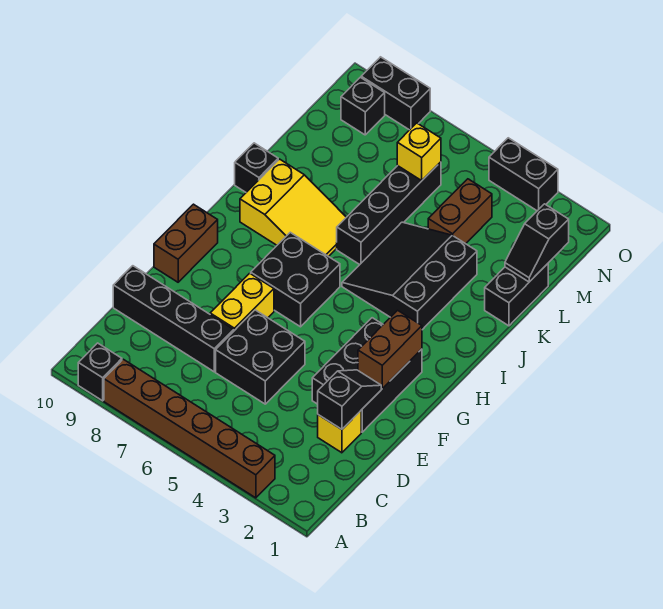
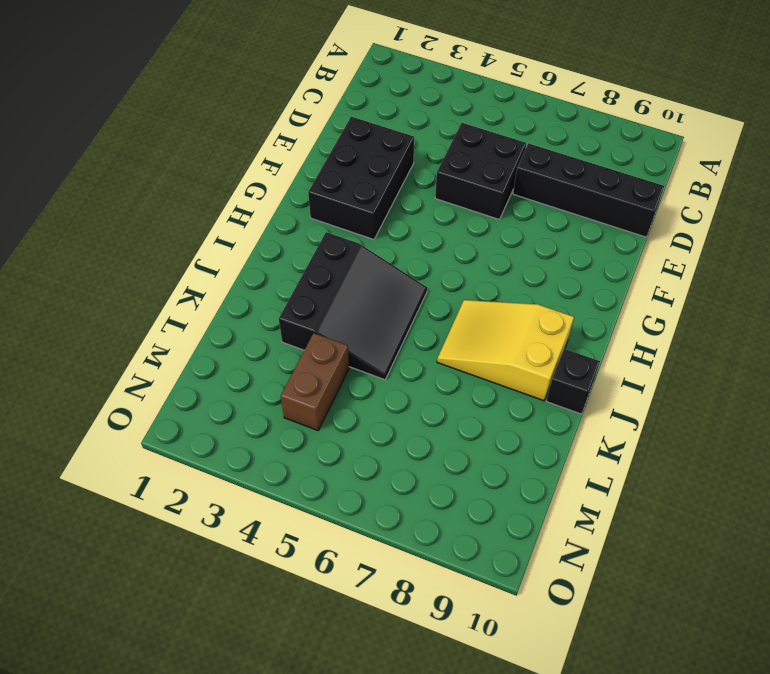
none -> brown 1x6 brick [104,359,275,498]
none -> black 1x1 brick [78,343,122,401]
none -> yellow 1x1 brick [318,411,361,453]

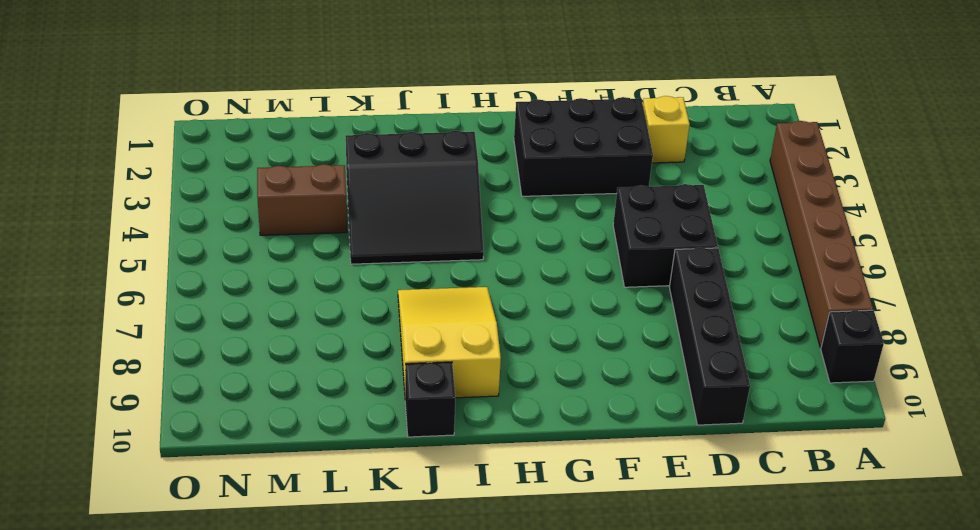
none -> yellow 1x2 brick [210,273,274,331]
none -> brown 1x2 brick [154,204,218,282]
none -> black 2x2 brick [251,232,340,327]

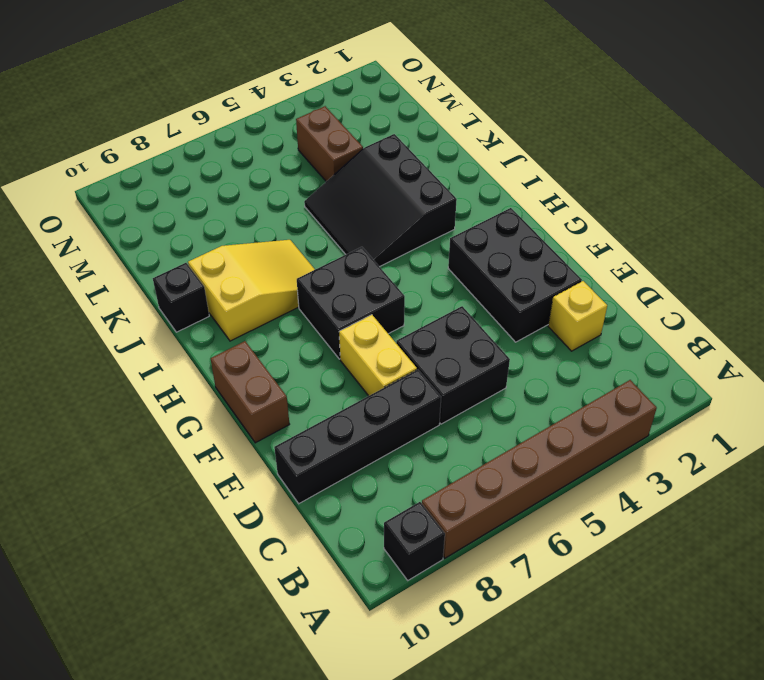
none -> black 1x4 brick [337,162,441,265]
none -> black 1x2 brick [485,264,548,326]
none -> black 1x1 brick [341,77,385,135]

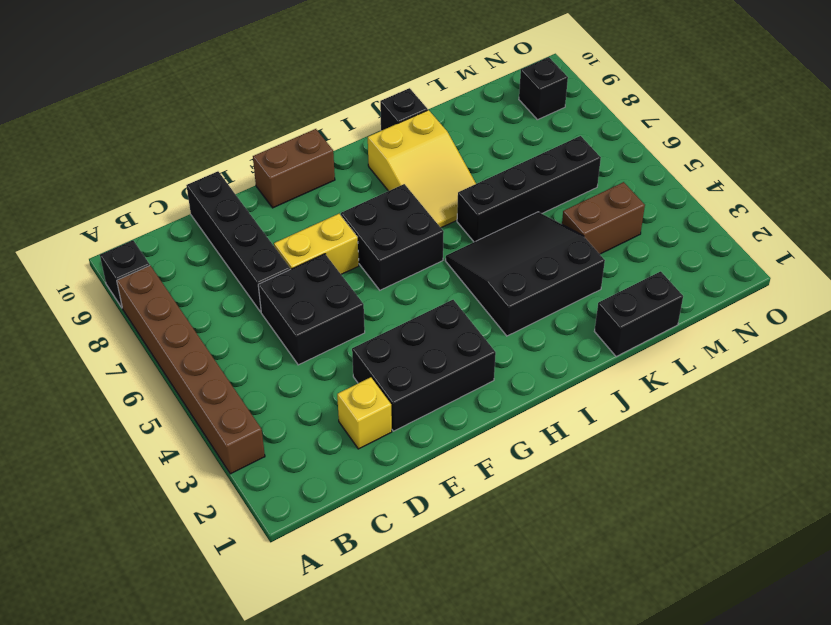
none -> black 1x2 brick [489,138,558,211]
none -> black 1x2 brick [361,57,430,130]
none -> black 1x2 slope [318,370,381,429]

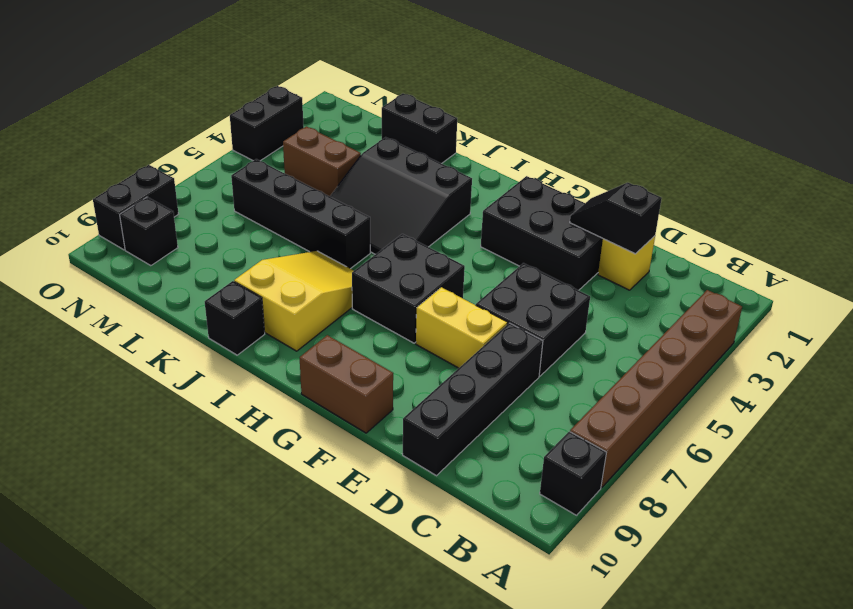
none -> brown 1x2 brick [358,310,422,389]
none -> black 1x2 slope [505,204,569,282]
none -> yellow 1x1 brick [397,123,441,180]

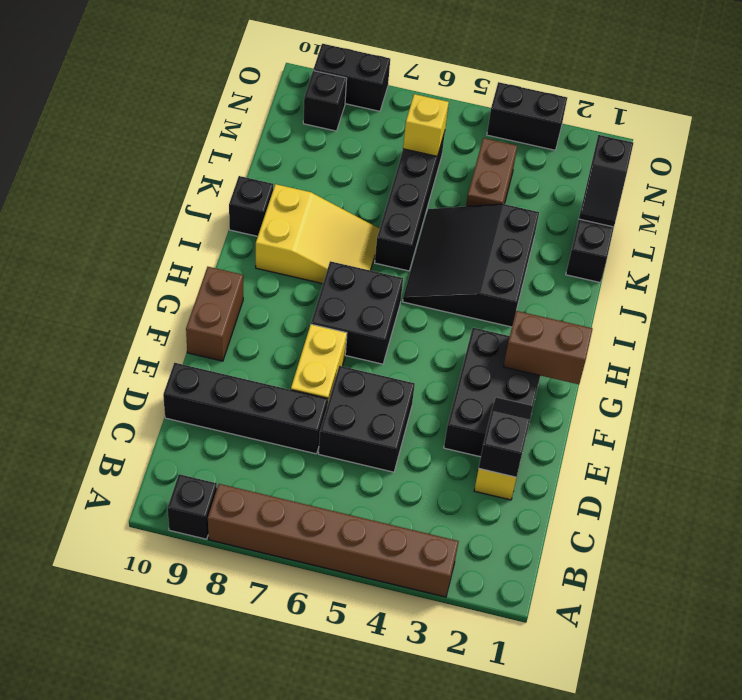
brown 1x2 brick [503,311,592,384] -> brown 1x2 brick turned to [358,310,422,389]

